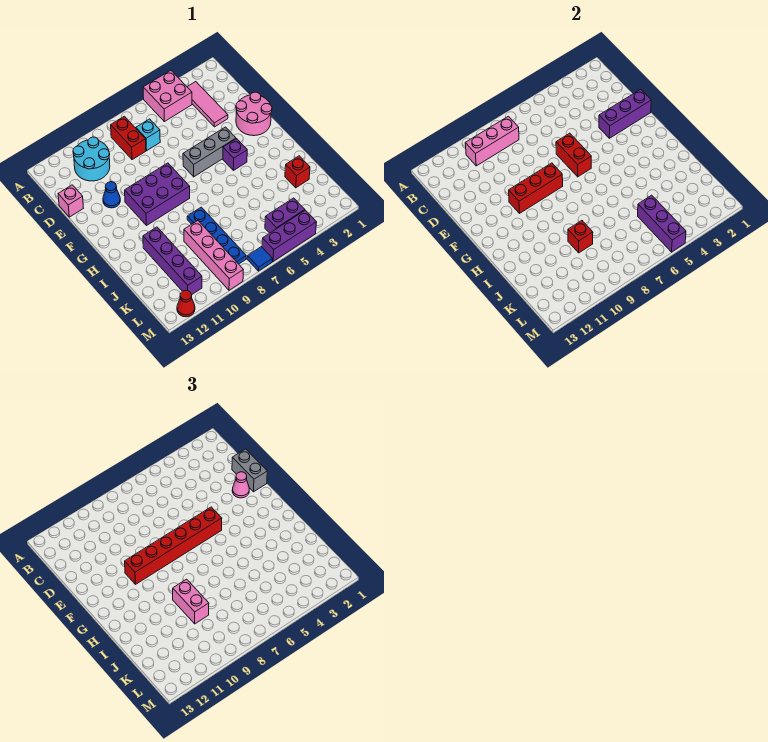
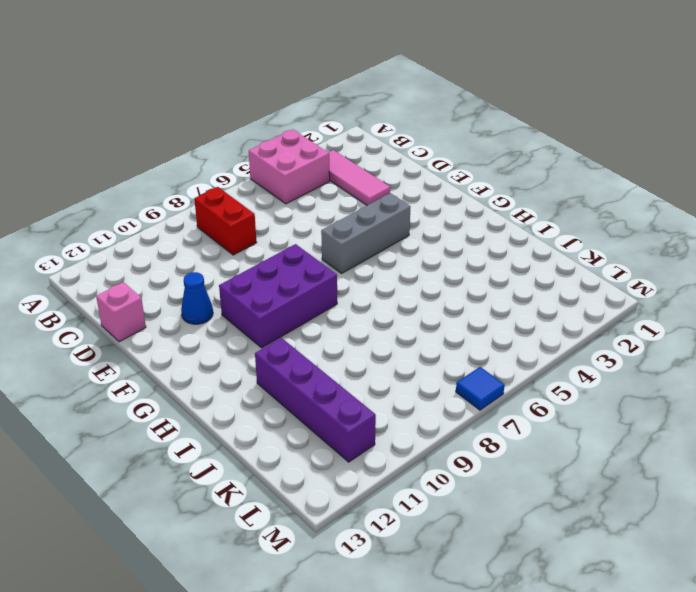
none -> cyan 2x2 round brick [73,137,110,181]
none -> cyan 1x1 brick [136,119,160,151]
none -> pink 2x2 round brick [236,92,272,136]

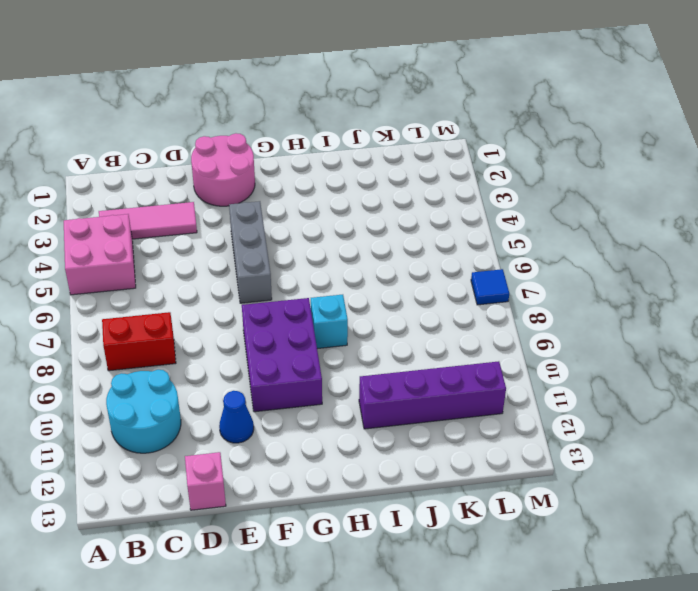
cyan 1x1 brick [311,295,348,349] -> cyan 1x1 brick moved to [136,119,160,151]
none -> purple 1x1 brick [223,139,247,170]
none -> blue 1x4 plate [187,207,246,264]
none -> red 1x1 brick [285,156,310,188]

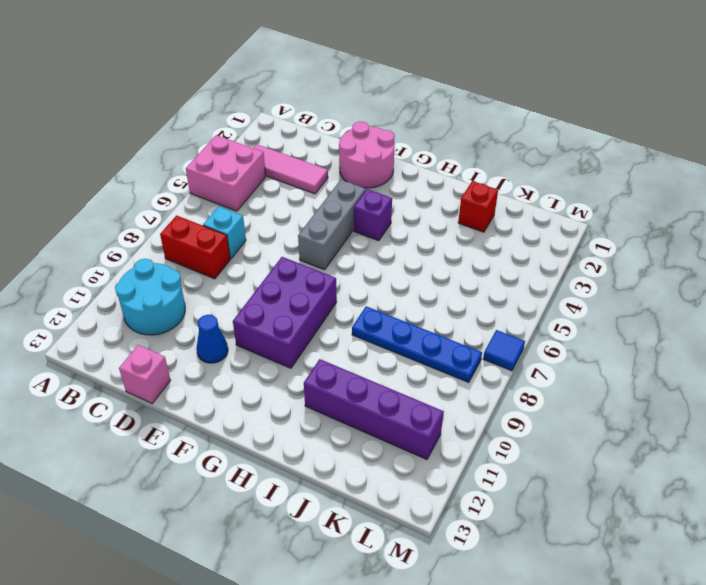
none -> pink 1x4 brick [184,221,243,290]
none -> purple 1x2 brick [265,198,305,233]
none -> purple 1x3 brick [262,210,317,261]

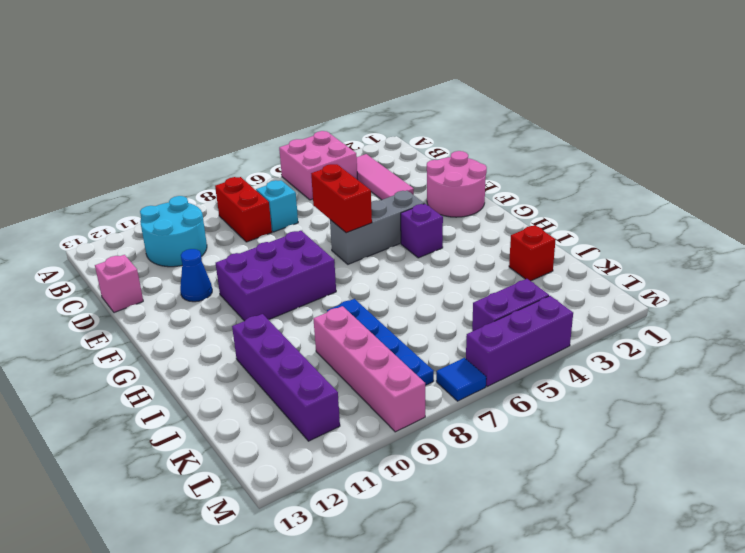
none -> red 1x1 cone [177,290,195,317]
none -> pink 1x3 brick [465,116,519,166]
none -> purple 1x3 brick [599,89,651,138]

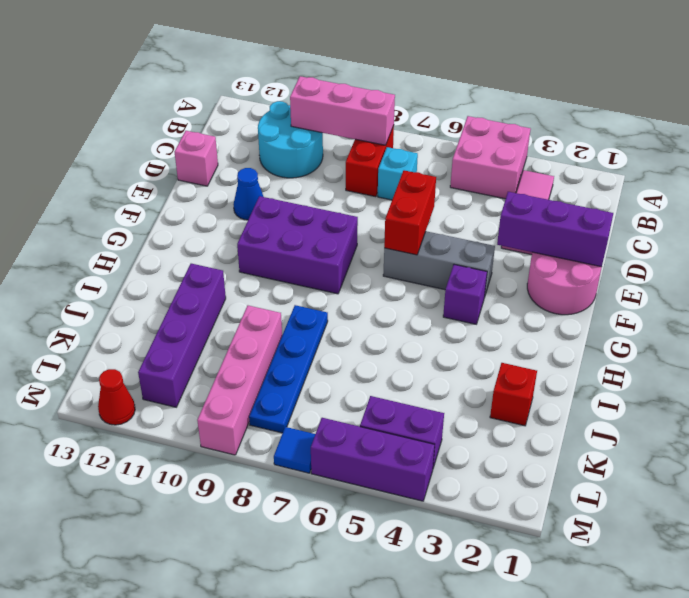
none -> red 1x3 brick [509,163,563,213]
none -> red 1x1 brick [568,221,593,253]
none -> purple 1x3 brick [638,195,686,252]

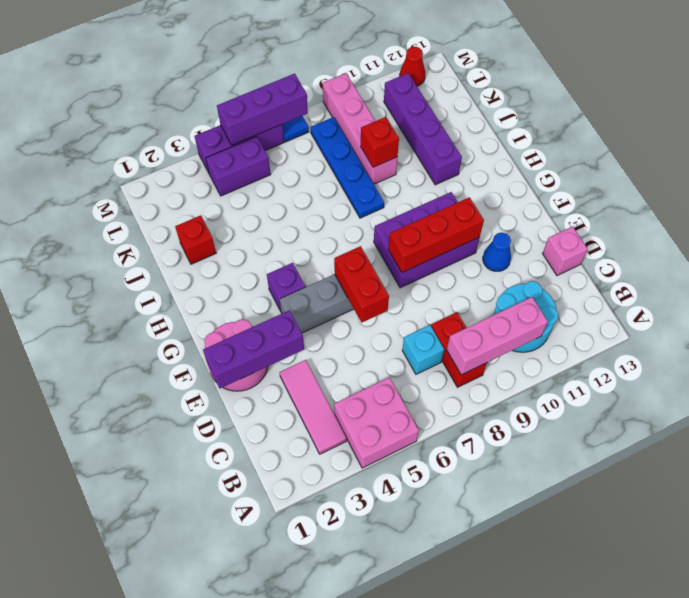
purple 1x3 brick [217,74,308,145] -> purple 1x3 brick turned to [638,195,686,252]
none -> grey 1x2 brick [232,449,267,492]
none -> pink 1x1 cone [232,472,249,498]
none -> red 1x6 brick [125,507,222,584]

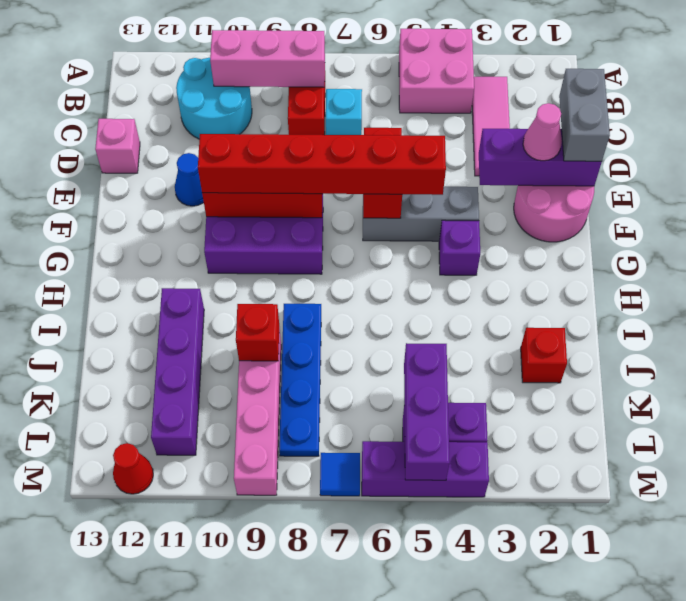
none -> pink 1x2 brick [173,579,209,624]

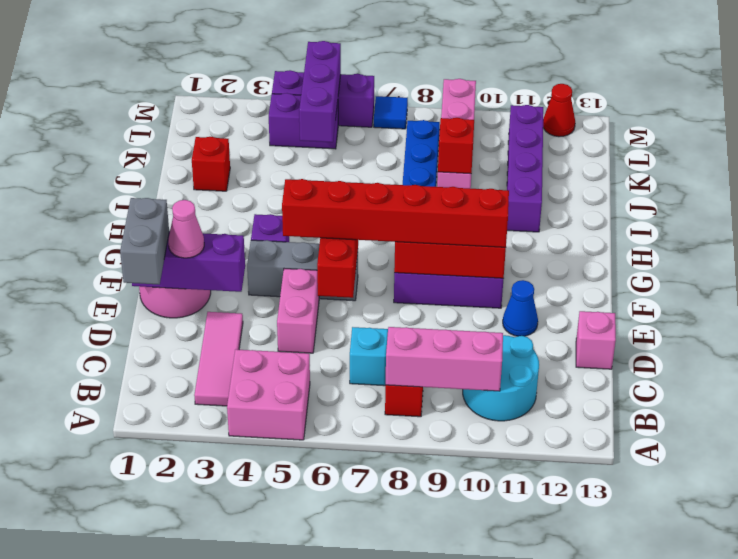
pink 1x2 brick [277,269,319,353] -> pink 1x2 brick moved to [173,579,209,624]

